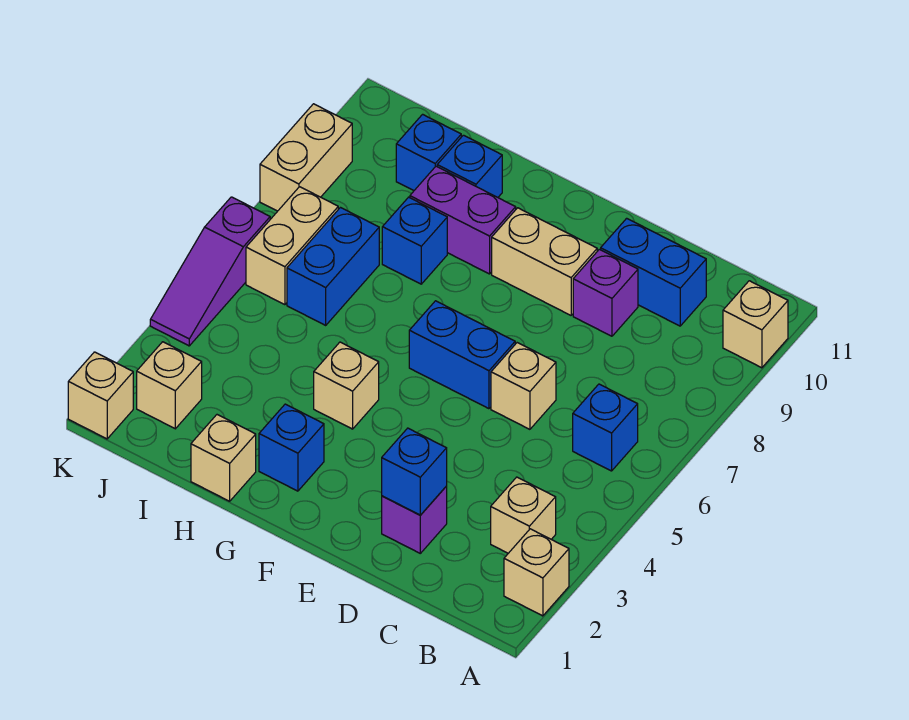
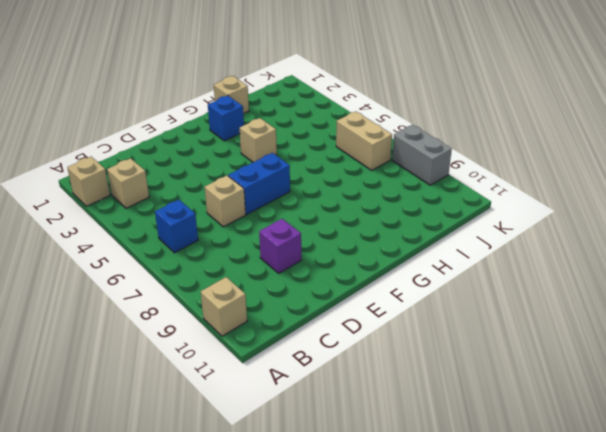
grey 1x2 brick [392,125,452,185] -> tan 1x2 brick [260,104,352,211]
none -> blue 1x2 brick [601,218,706,326]
none -> purple 1x1 brick [382,487,447,553]
none -> tan 1x2 brick [492,208,597,315]

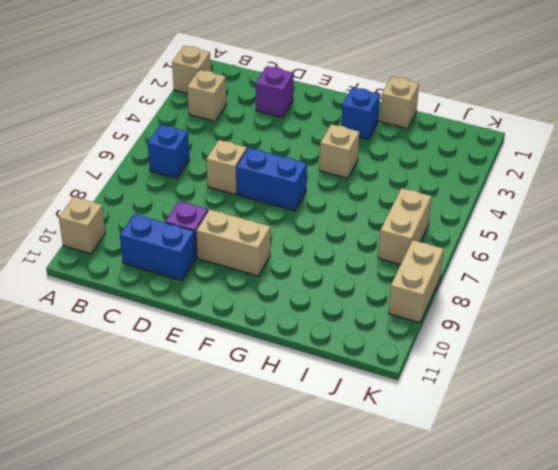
none -> purple 1x2 brick [410,166,516,274]
none -> blue 1x1 brick [382,197,447,284]
none -> blue 1x1 brick [437,135,502,197]

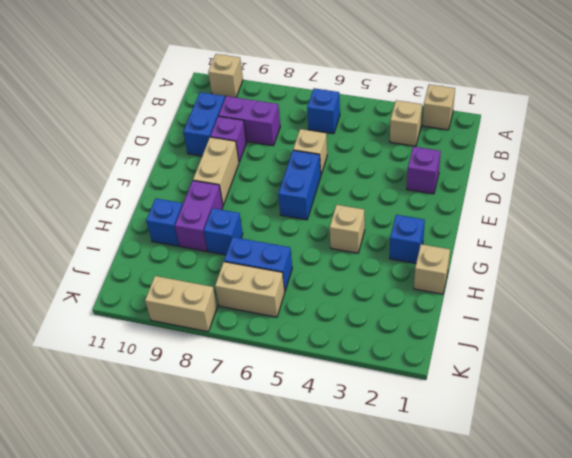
purple 1x2 brick [219,96,280,146] -> none
none -> blue 1x1 brick [396,114,461,191]
none -> tan 1x1 brick [137,342,202,429]
none -> tan 1x1 brick [68,352,133,439]

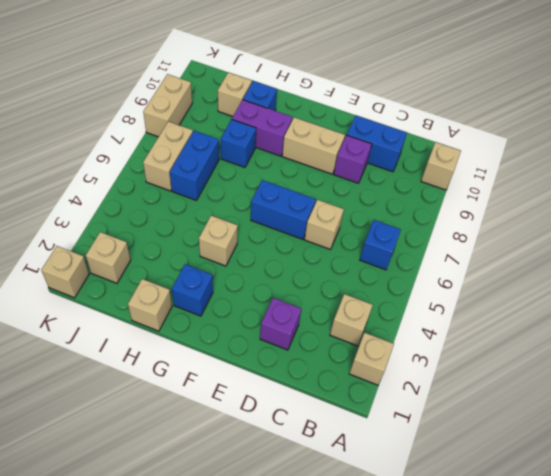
tan 1x1 brick [218,72,252,116] -> blue 1x1 brick [396,114,461,191]
none -> purple 1x3 slope [150,197,270,346]
none -> blue 1x1 brick [382,428,447,515]

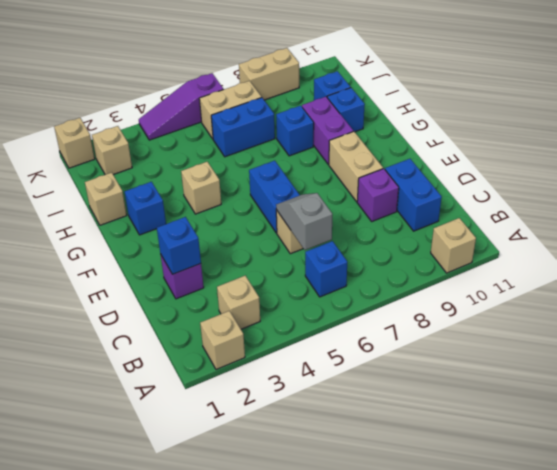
grey 1x2 slope [276,193,332,250] -> none

